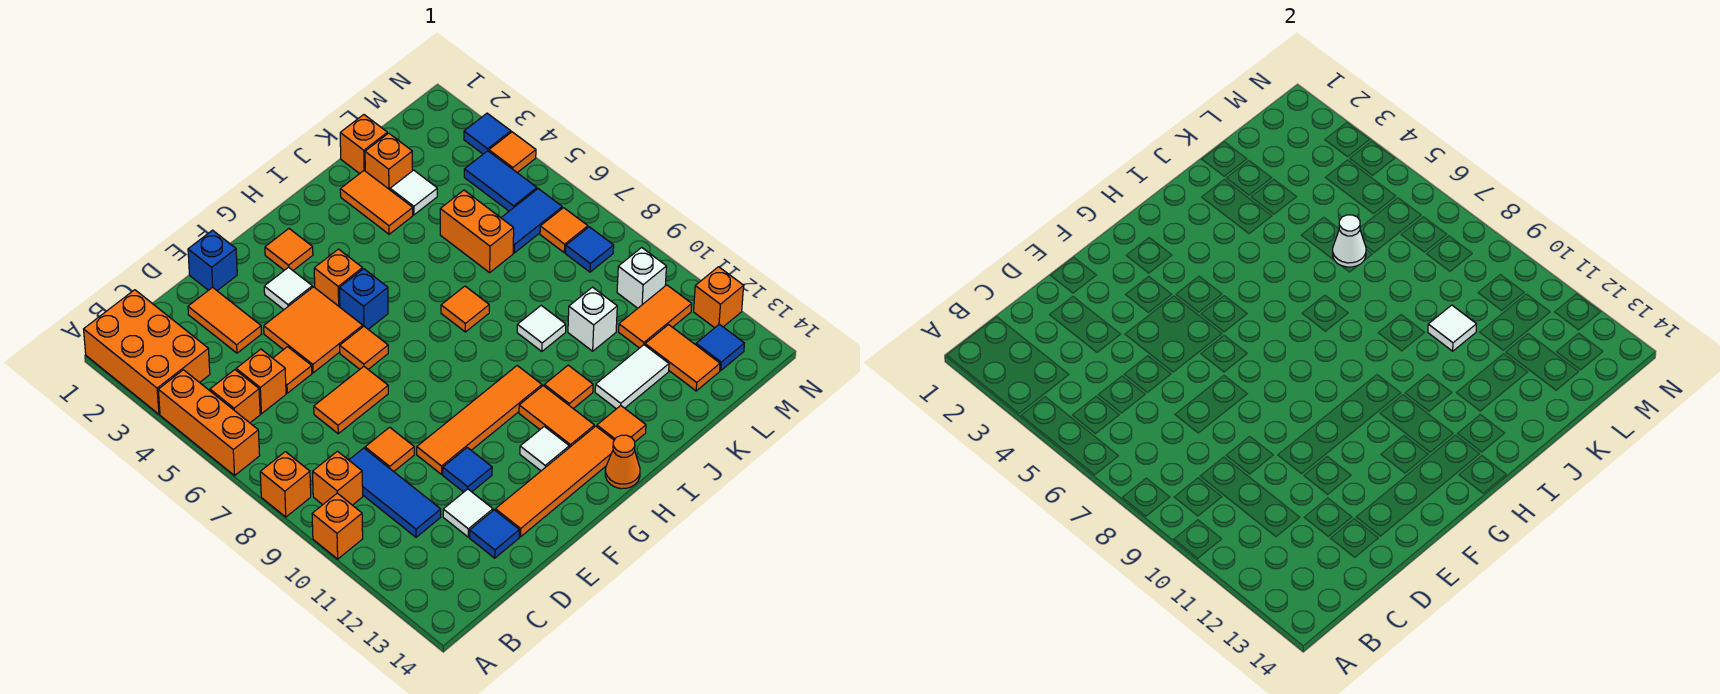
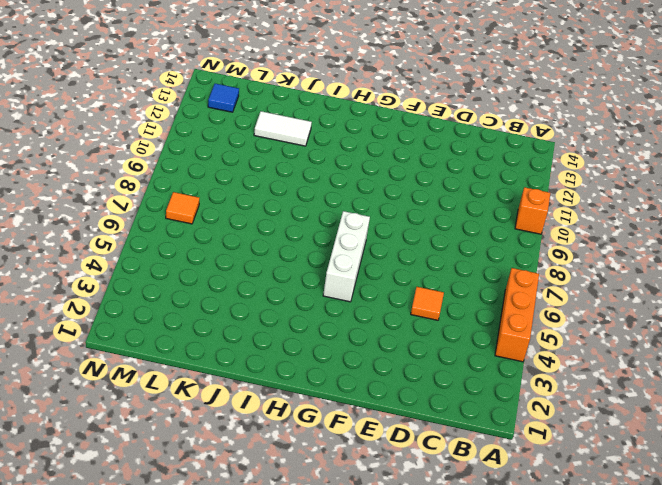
white 1x3 brick [323,211,370,302] -> blue 1x1 brick [340,269,388,329]
none -> orange 2x3 brick [84,290,210,414]
none -> orange 1x1 brick [260,452,311,517]
none -> orange 1x1 brick [210,370,260,423]
none -> orange 1x1 brick [313,451,363,505]

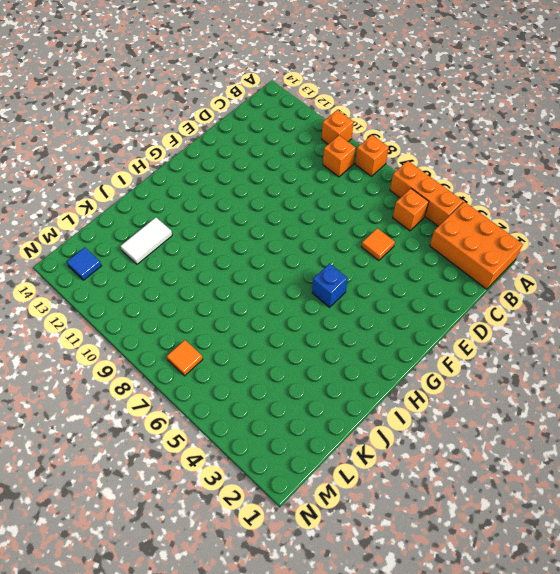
none -> orange 1x1 brick [236,349,286,414]
none -> blue 1x3 tile [349,448,441,537]
none -> orange 1x2 tile [188,287,261,353]
none -> orange 1x2 tile [314,367,388,434]

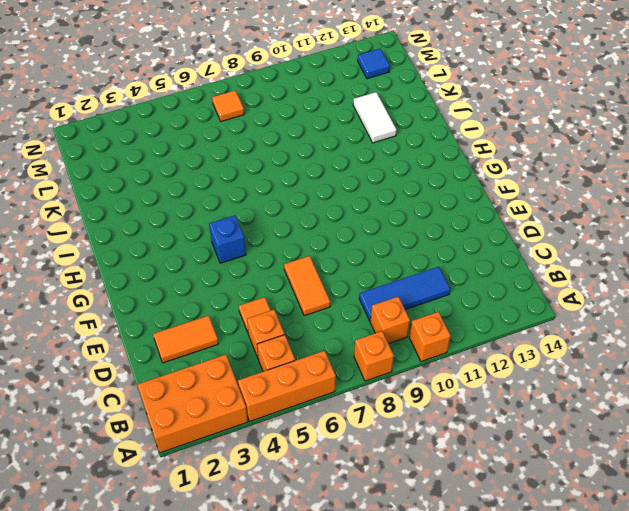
none -> orange 1x1 tile [365,427,414,471]
none -> white 1x1 tile [443,489,493,537]
none -> blue 1x1 tile [470,510,519,558]
none -> blue 1x1 brick [188,230,237,291]

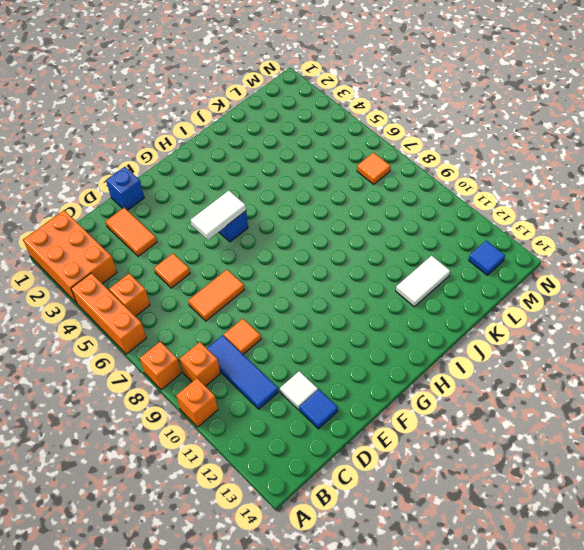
white 1x2 tile [191,191,246,240] -> none
none -> orange 1x1 brick [236,349,286,414]
none -> orange 2x2 tile [264,287,363,373]
none -> orange 1x4 tile [417,366,542,474]
none -> blue 1x1 tile [443,448,492,492]

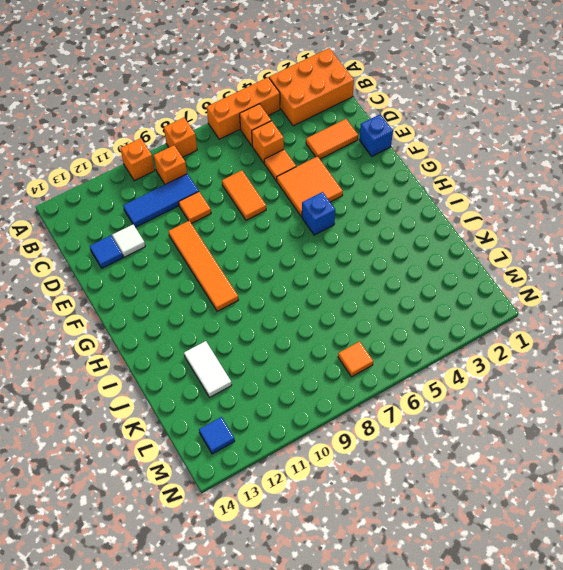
none -> blue 1x1 tile [443,448,492,492]
none -> orange 1x4 tile [495,426,614,537]
none -> white 1x1 tile [264,267,312,310]
none -> orange 1x1 tile [340,326,388,369]

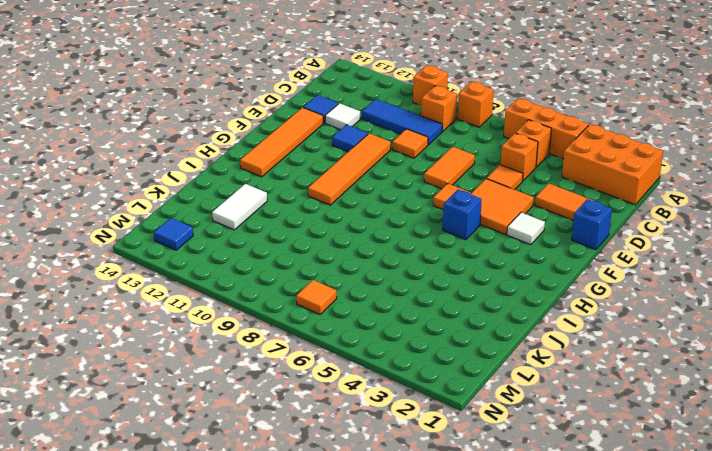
none -> orange 1x1 tile [265,229,313,270]
none -> orange 1x1 brick [314,249,363,307]
none -> white 1x1 tile [520,426,569,471]
none -> orange 1x2 tile [519,386,594,448]

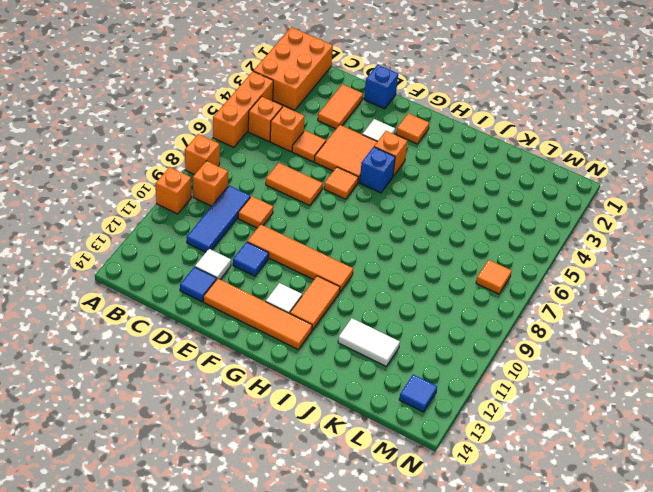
none -> orange 1x1 cone [605,435,640,489]
none -> orange 1x1 tile [441,286,489,332]
none -> orange 1x1 tile [544,365,593,409]
none -> orange 1x1 tile [597,406,646,442]

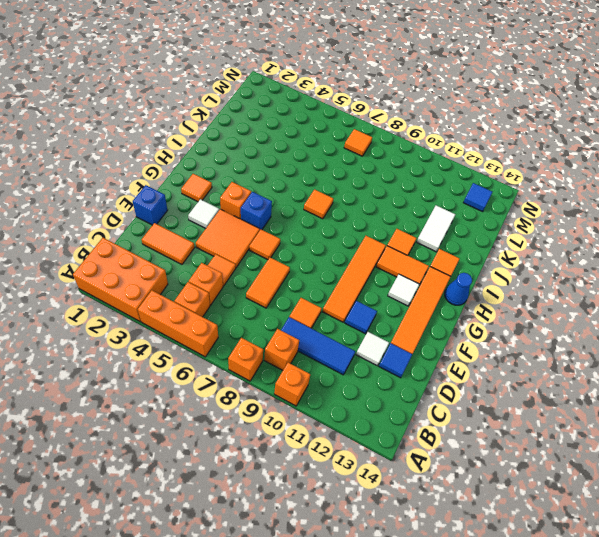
blue 1x1 cone [445,273,472,305] -> orange 1x1 cone [605,435,640,489]
none -> orange 1x2 tile [340,171,413,234]
none -> white 1x1 tile [517,306,566,351]
none -> orange 1x1 brick [340,115,387,174]
none -> orange 1x1 brick [365,133,413,190]

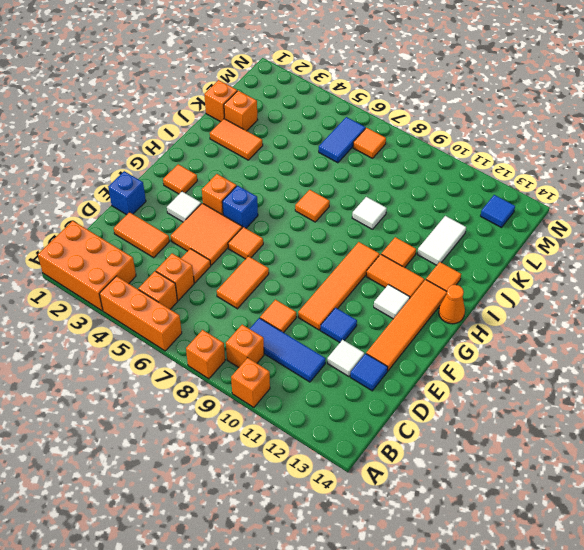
none -> white 1x1 tile [390,170,437,215]
none -> orange 1x2 brick [440,190,514,273]
none -> white 1x1 brick [568,287,617,351]
none -> orange 1x2 tile [619,285,692,348]

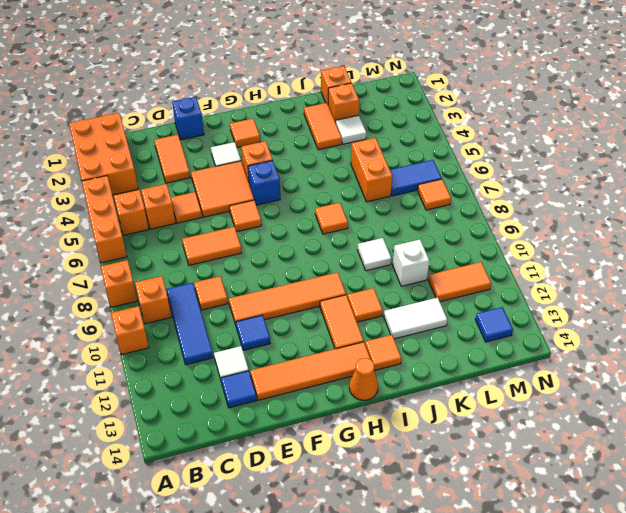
none -> white 1x1 tile [520,426,569,471]
none -> orange 1x2 tile [645,325,720,391]
none -> blue 1x2 tile [464,151,537,211]
none -> blue 1x1 tile [566,227,614,272]

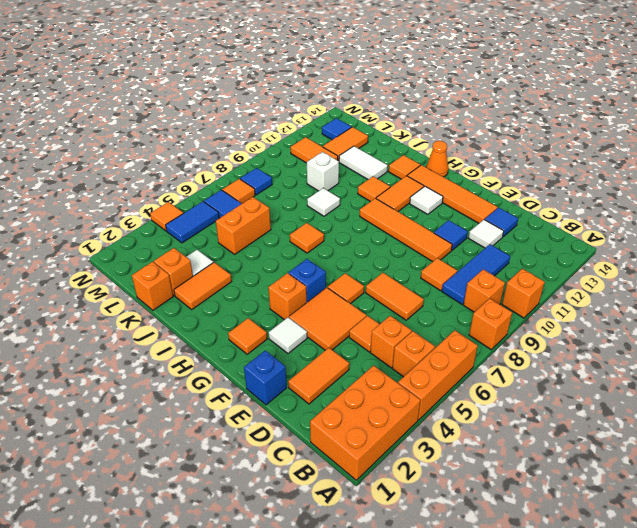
none -> white 1x1 brick [617,247,667,308]
none -> blue 1x1 tile [464,113,511,154]
none -> orange 1x1 brick [694,267,744,328]
none -> white 1x1 cone [1333,215,1366,267]

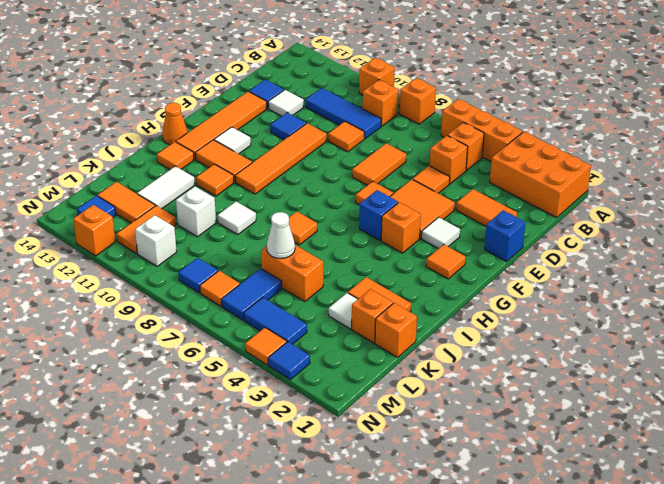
none -> white 1x1 tile [1428,305,1477,351]

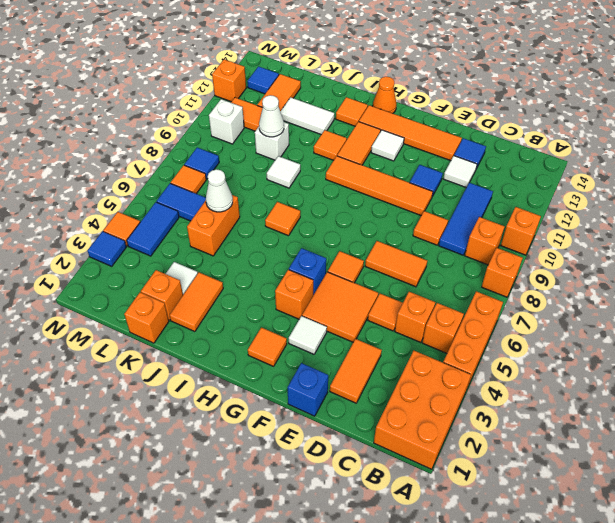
white 1x1 cone [259,95,284,137] -> white 1x1 tile [1428,305,1477,351]

